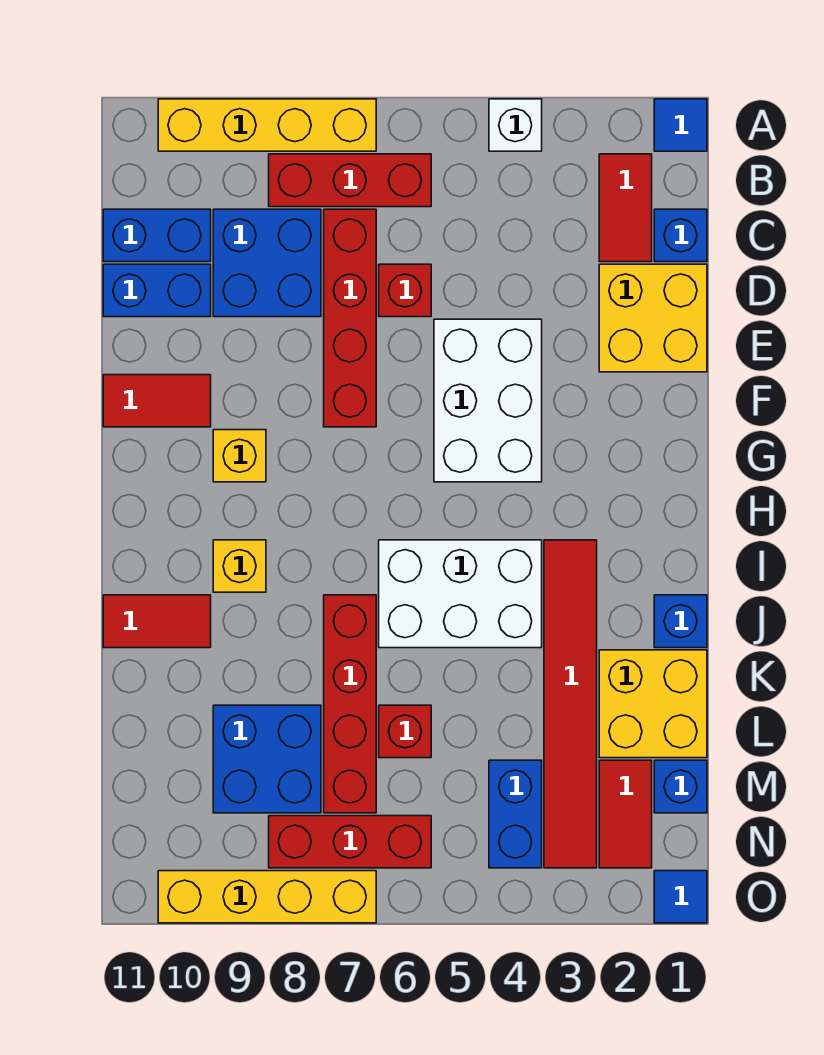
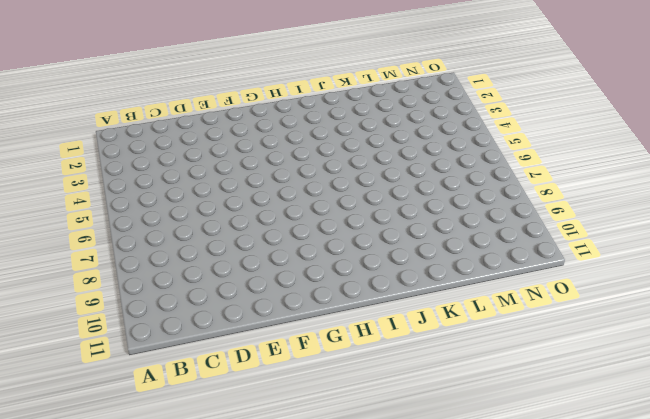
none -> blue 1x1 tile [654,99,707,151]
none -> white 1x1 brick [489,99,542,151]
none -> yellow 1x4 brick [158,99,376,151]
none -> red 1x2 tile [599,154,652,262]

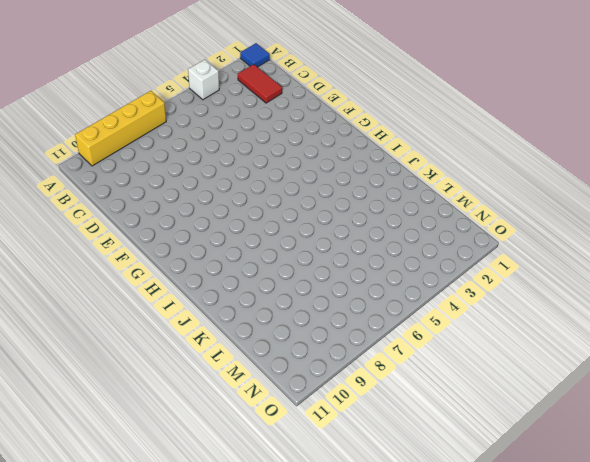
none -> red 1x3 brick [269,154,431,207]
none -> blue 1x1 brick [654,209,707,262]
none -> red 1x4 brick [324,209,376,427]
none -> blue 2x2 brick [213,209,321,317]

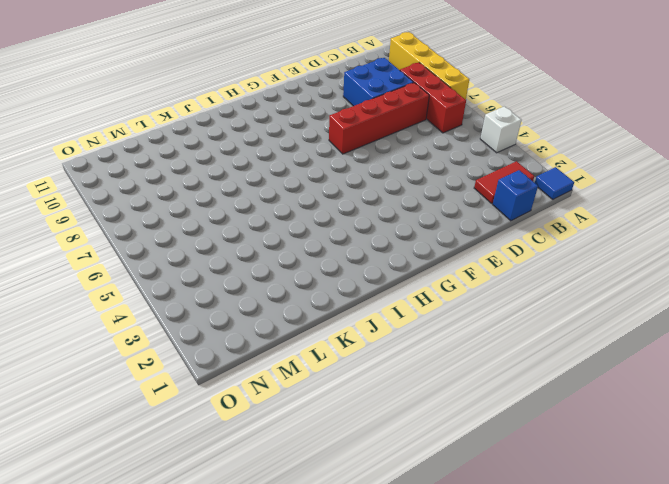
none -> blue 1x2 brick [103,209,211,262]
none -> yellow 2x2 brick [599,264,707,372]
none -> red 1x1 brick [379,264,431,317]
none -> blue 1x2 brick [103,264,211,317]

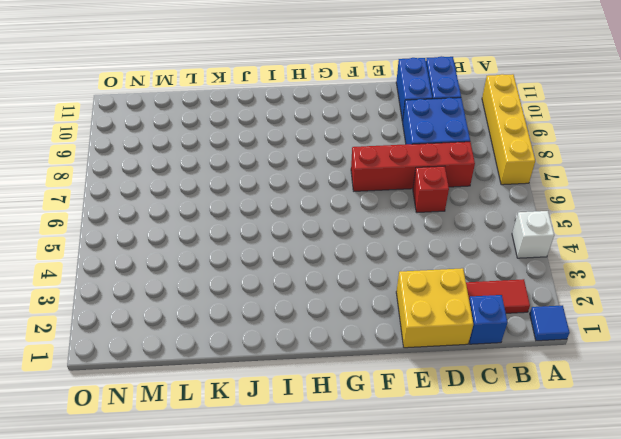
none -> red 1x3 brick [269,154,431,207]
none -> white 2x3 brick [434,319,542,482]
none -> red 1x2 tile [103,375,211,427]
none -> yellow 1x1 brick [213,430,266,482]

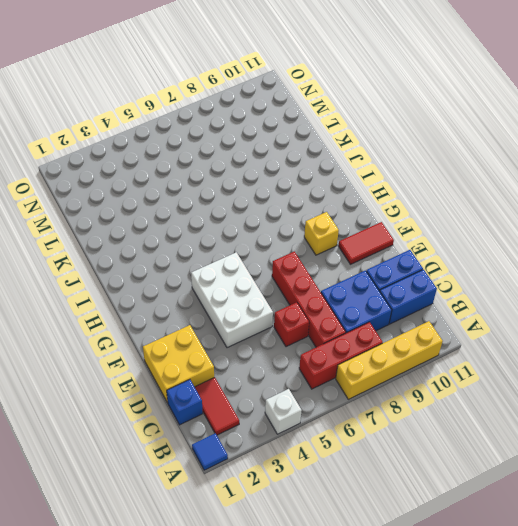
none -> red 1x6 tile [544,540,597,868]
none -> white 2x3 brick [379,540,542,648]
none -> yellow 1x1 brick [213,540,266,592]
none -> blue 1x1 brick [654,595,707,648]

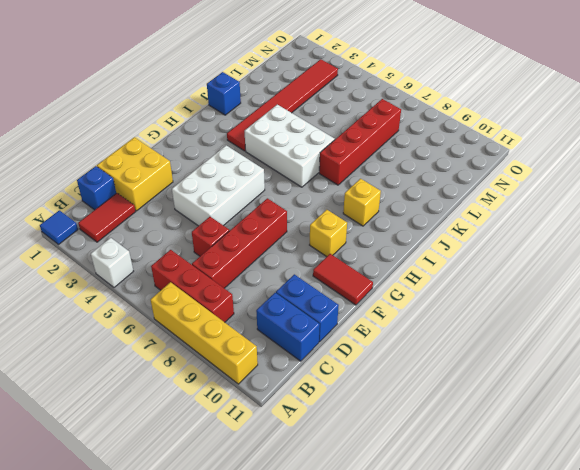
none -> blue 2x2 brick [213,209,321,317]
none -> red 1x2 tile [103,595,211,648]
none -> yellow 2x2 brick [599,650,707,758]
none -> red 1x1 brick [379,705,431,758]

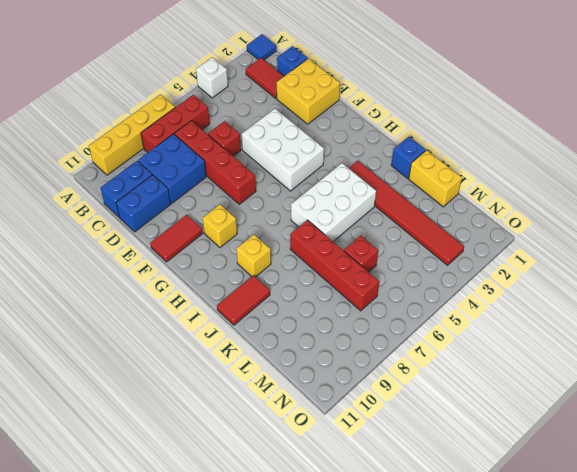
yellow 1x2 brick [409,150,462,207] -> yellow 2x2 brick [599,650,707,758]
none -> blue 2x2 brick [213,705,321,813]
none -> blue 1x1 brick [654,760,707,813]
none -> red 1x2 tile [599,760,652,868]
none -> blue 1x2 brick [489,760,542,868]

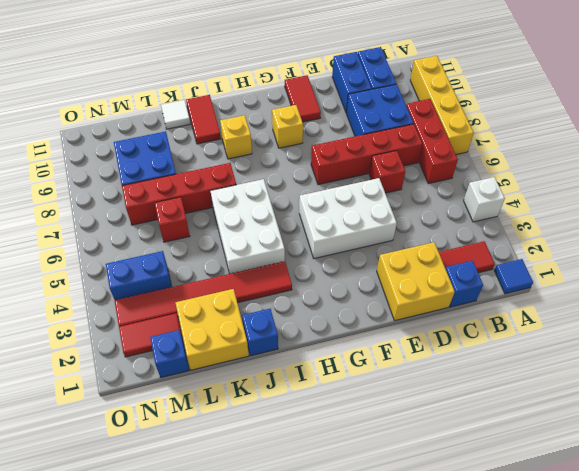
white 1x1 tile [161,100,190,129] -> none
none -> red 1x3 brick [269,816,431,868]
none -> blue 1x1 tile [654,871,707,923]
none -> yellow 1x4 brick [158,871,376,923]

